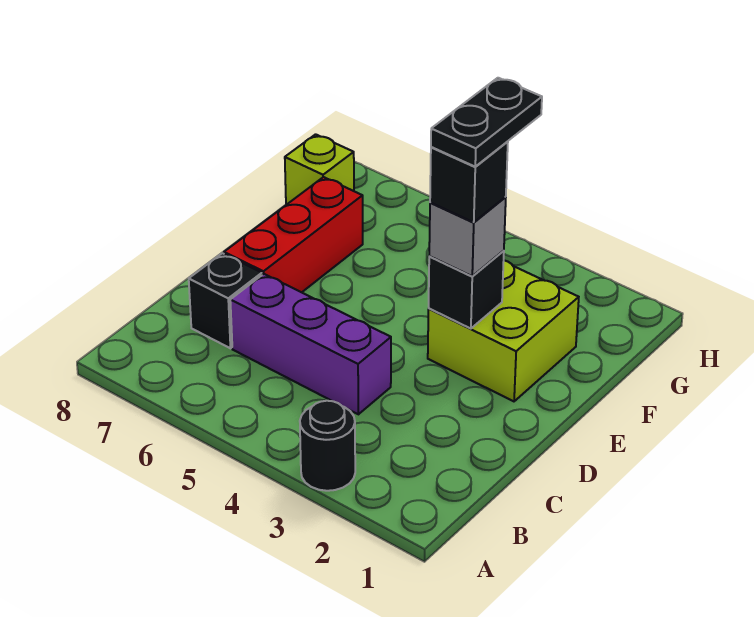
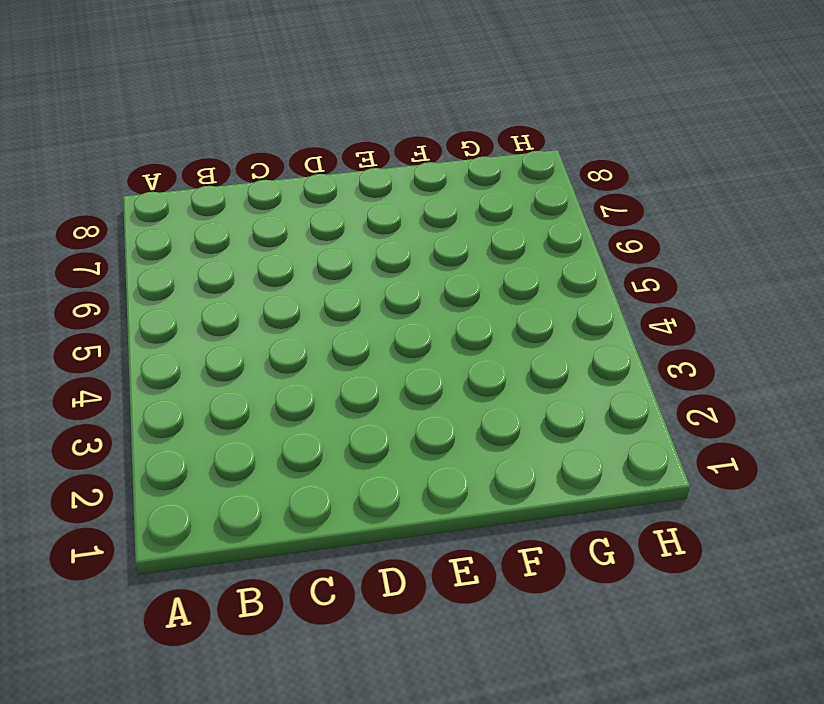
none -> black 1x1 round brick [300,401,355,491]
none -> purple 1x3 brick [230,274,391,414]

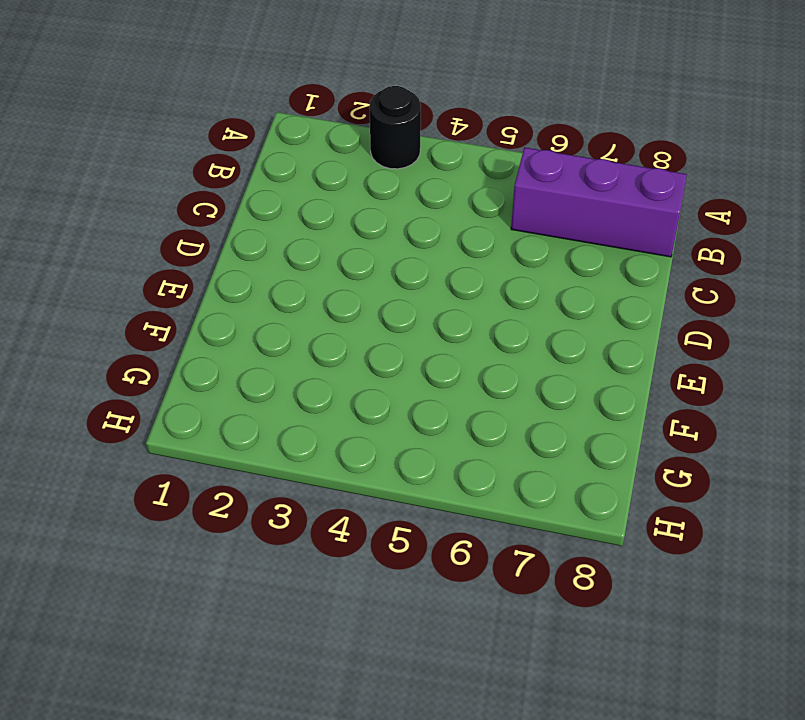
purple 1x3 brick [511,147,687,257] -> purple 1x3 brick moved to [230,274,391,414]
none -> black 1x1 brick [189,253,262,348]
none -> red 1x3 brick [224,177,363,292]

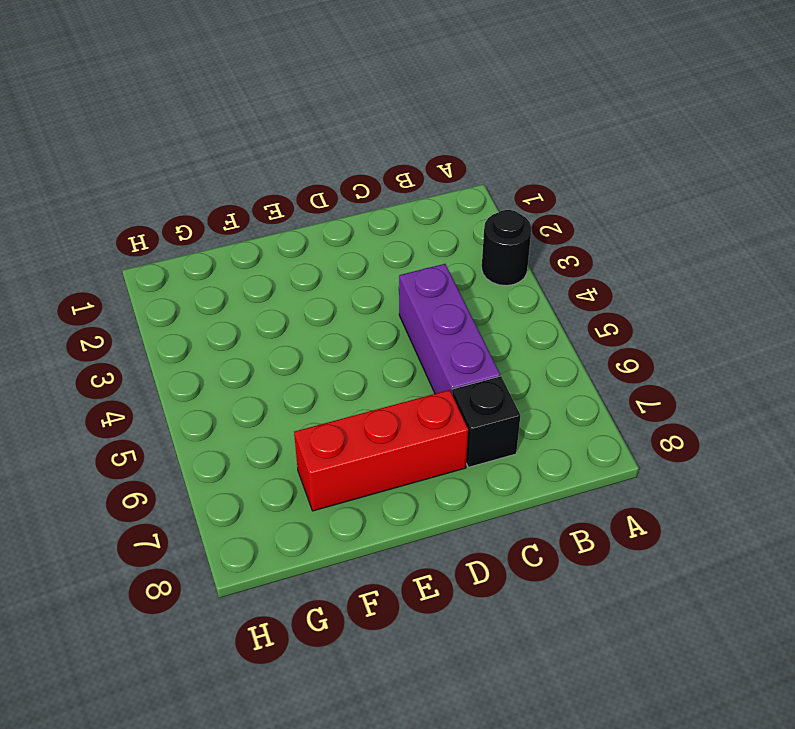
none -> lime 2x2 brick [428,260,579,401]
none -> lime 1x1 brick [285,134,354,205]

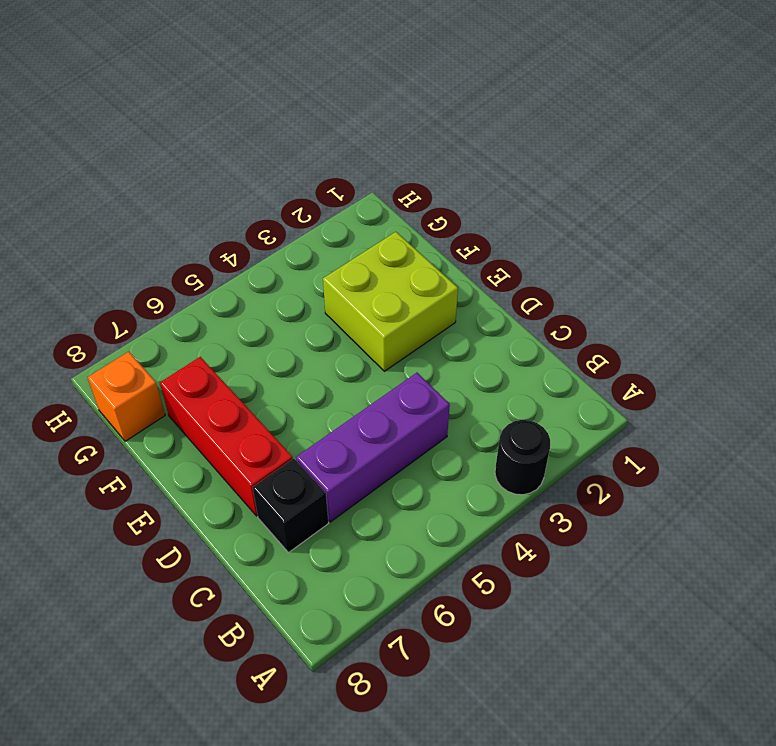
orange 1x1 brick [88,352,165,441] -> lime 1x1 brick [285,134,354,205]
none -> black 1x1 brick [429,251,504,329]
none -> grey 1x1 brick [429,197,506,276]

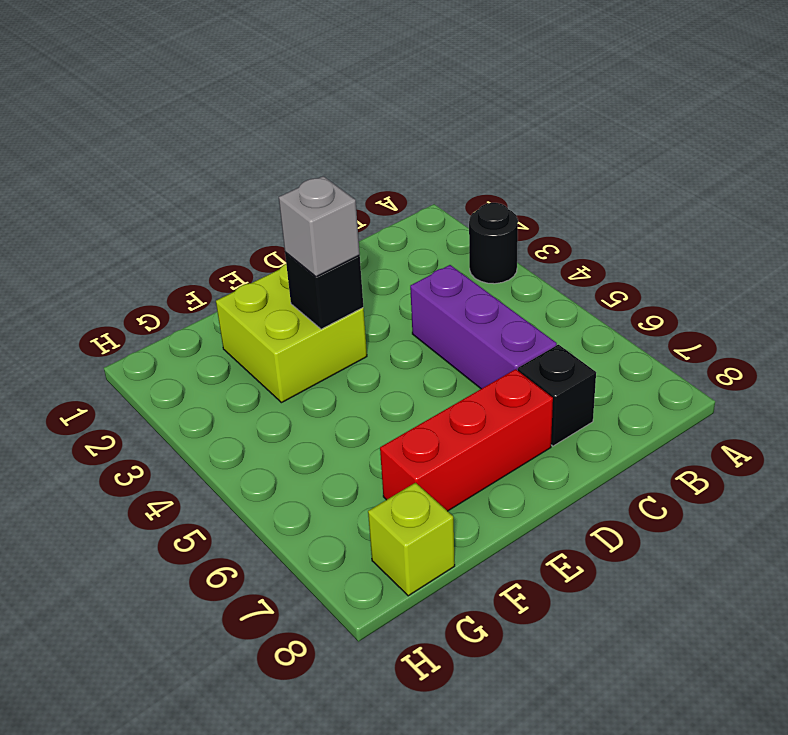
none -> black 1x1 brick [430,142,508,222]
none -> black 1x2 plate [431,78,542,166]

